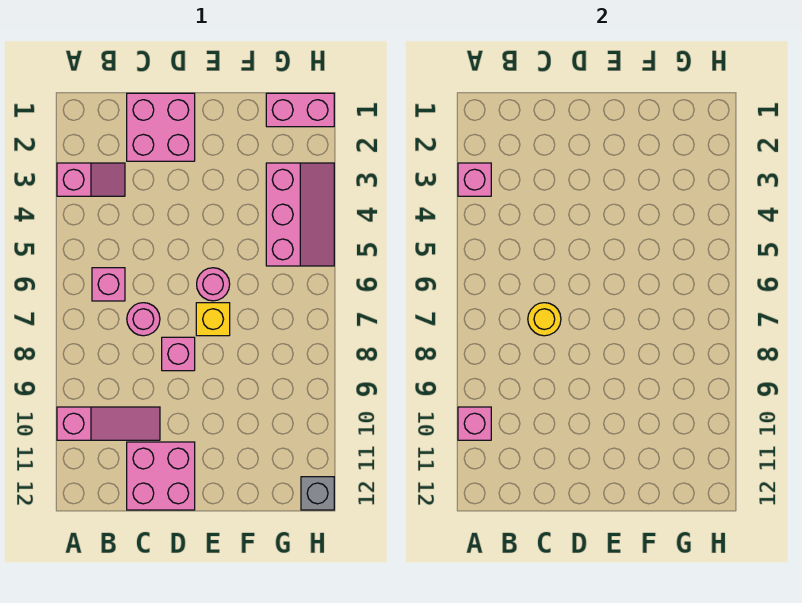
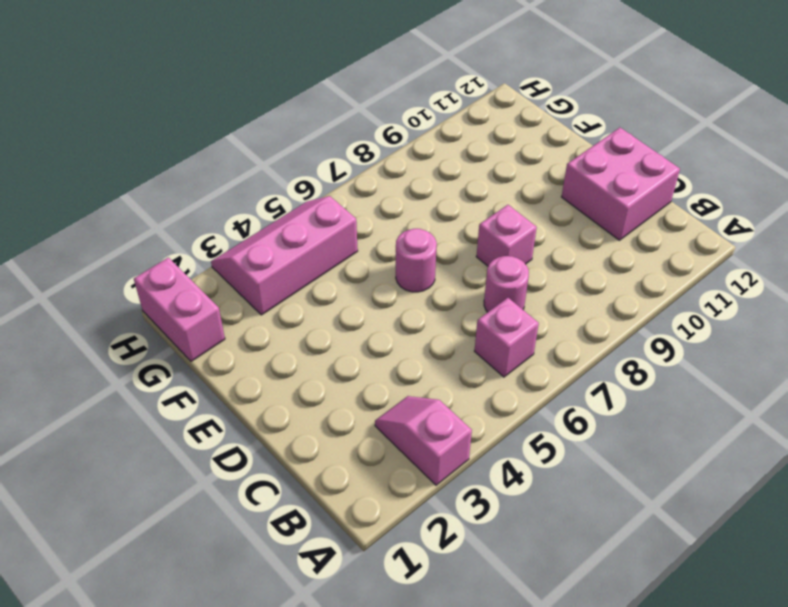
none -> pink 1x3 slope [57,407,160,440]
none -> pink 2x2 brick [127,93,195,161]
none -> yellow 1x1 brick [196,303,230,336]

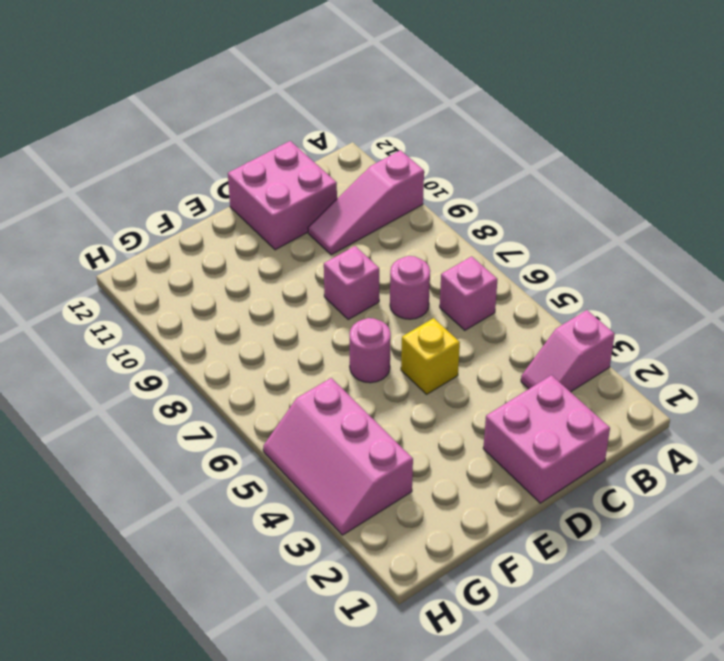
yellow 1x1 brick [401,318,460,394] -> yellow 1x1 brick moved to [196,303,230,336]
none -> pink 1x2 brick [266,93,334,127]
none -> grey 1x1 brick [301,477,334,510]
none -> pink 1x1 brick [458,163,491,196]

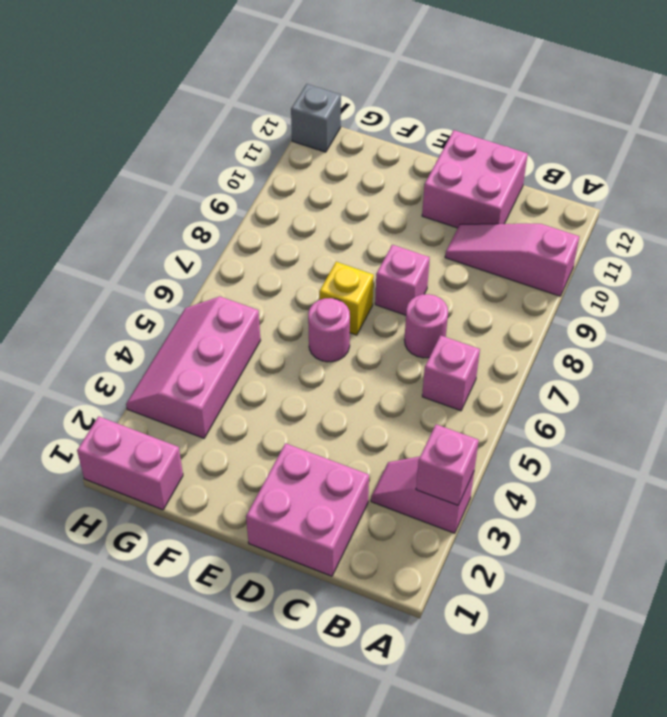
none -> pink 1x1 brick [458,407,491,440]
none -> yellow 1x1 round brick [528,303,561,336]

